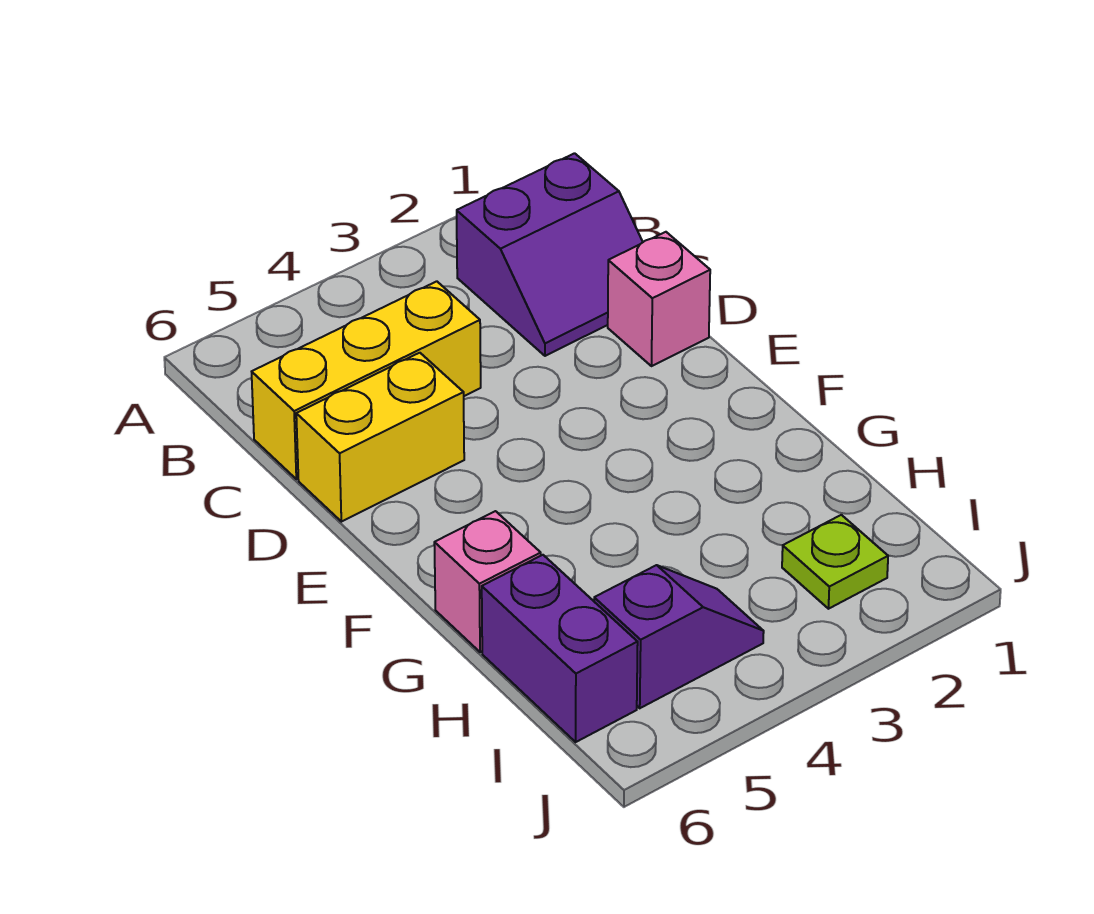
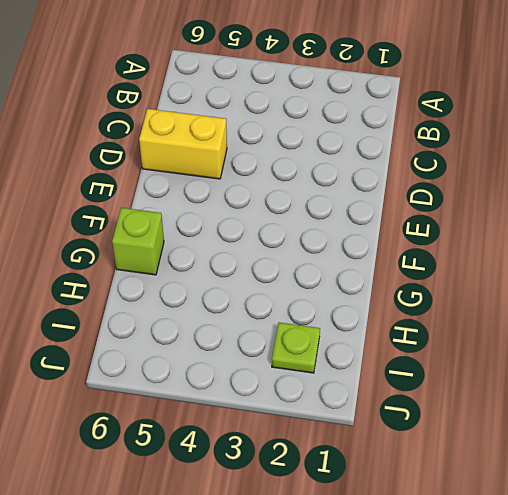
lime 1x1 brick [112,208,164,275] -> pink 1x1 brick [434,511,541,652]
none -> purple 2x2 slope [457,153,643,356]
none -> yellow 1x3 brick [252,281,481,479]

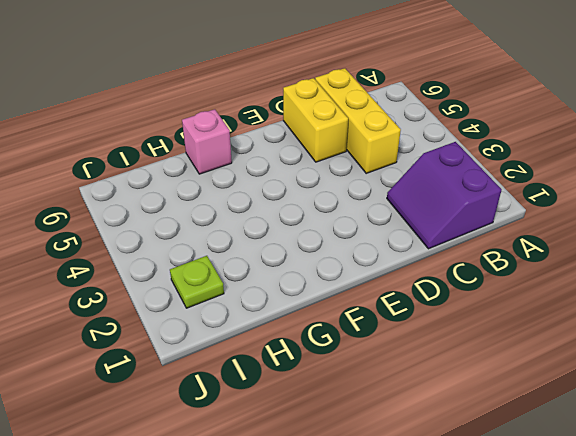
none -> pink 1x1 brick [608,232,710,366]
none -> purple 1x2 brick [482,555,638,742]

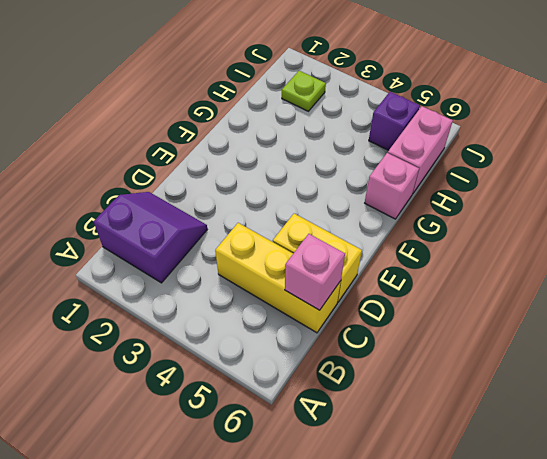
pink 1x1 brick [285,234,345,310] -> pink 1x1 brick moved to [608,232,710,366]
pink 1x2 brick [388,106,453,194] -> purple 1x2 brick [482,555,638,742]
purple 1x1 brick [369,92,420,150] -> purple 1x2 slope [594,565,764,708]

